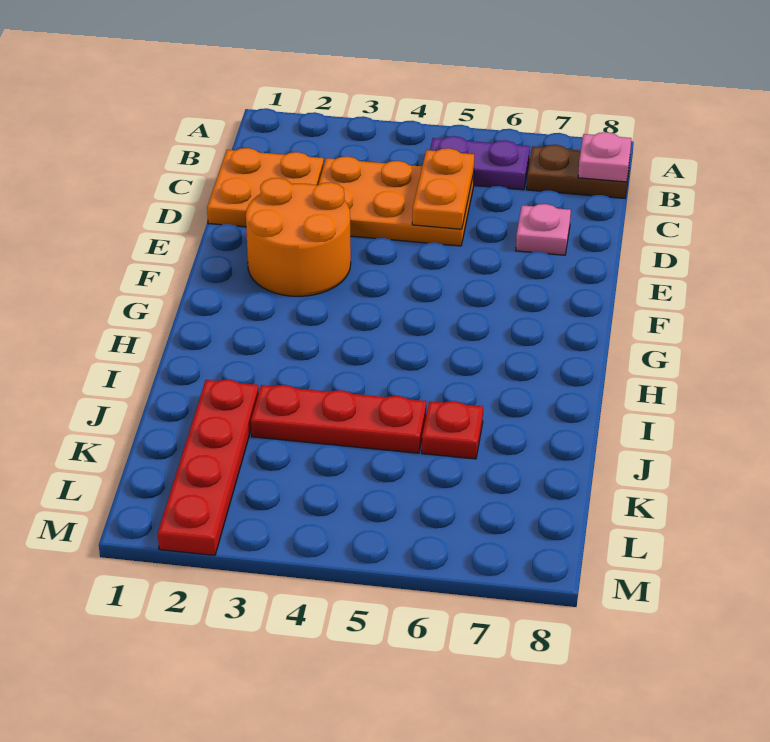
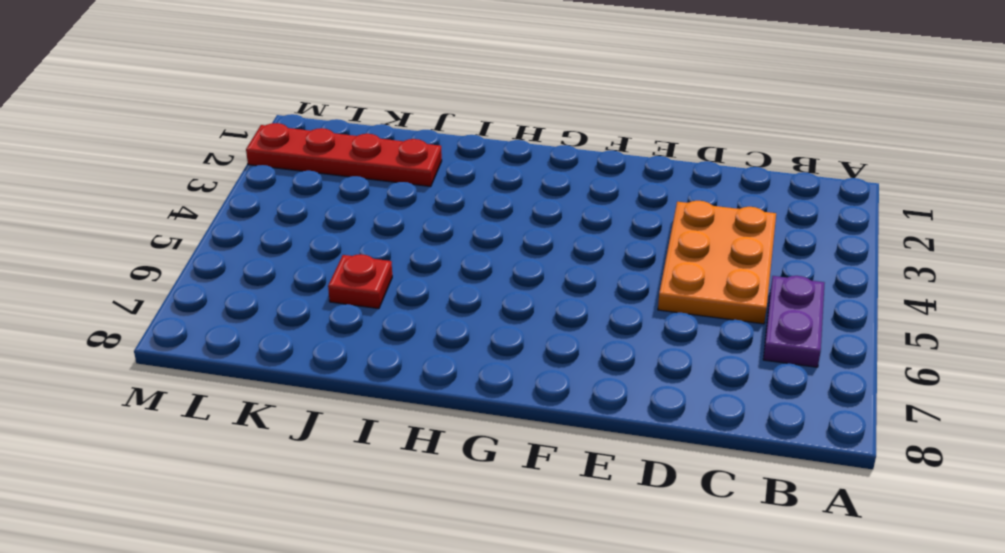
none -> brown 1x2 plate [527,145,630,198]
none -> orange 2x2 plate [207,148,324,227]

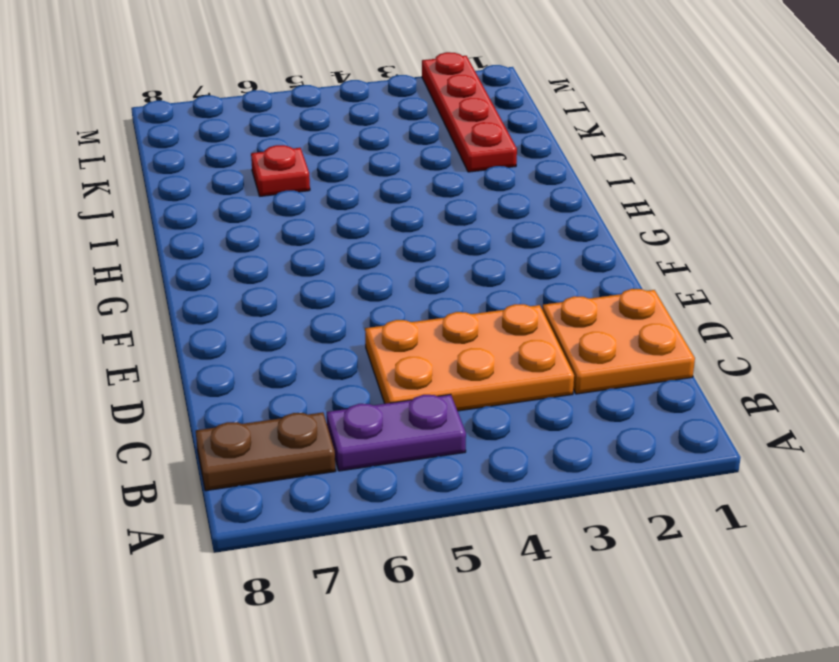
none -> pink 1x1 plate [516,204,571,255]
none -> orange 2x2 round brick [246,178,351,296]

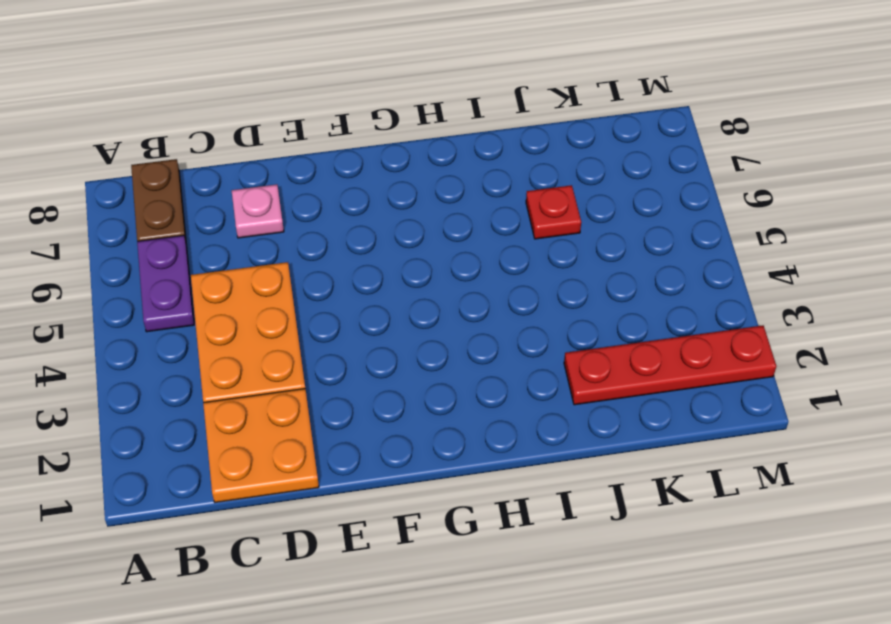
none -> orange 2x2 round brick [246,178,351,296]
none -> red 1x3 plate [251,385,427,453]

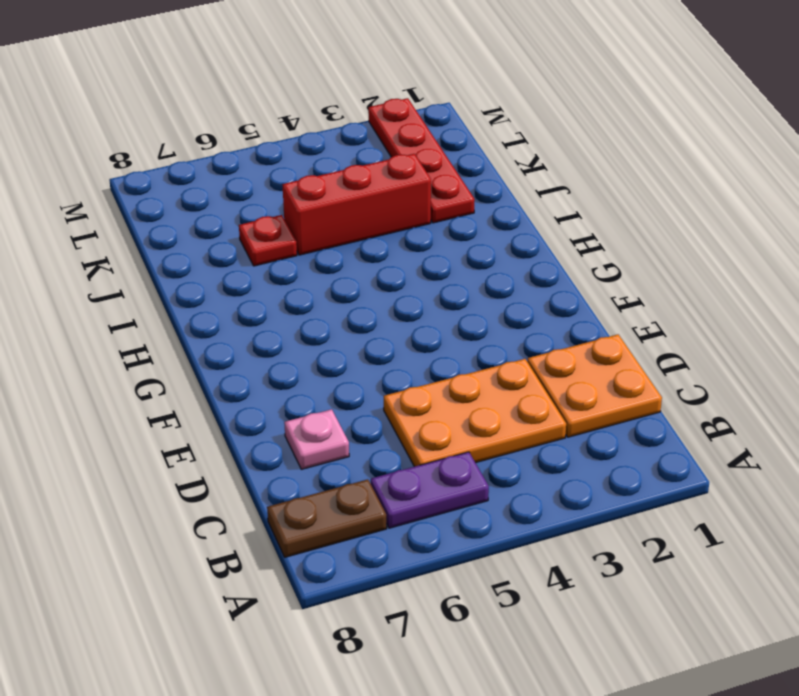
red 1x3 brick [282,154,431,255] -> red 1x3 plate [251,385,427,453]
none -> orange 2x2 round brick [246,178,351,296]
none -> pink 1x1 plate [578,132,631,182]

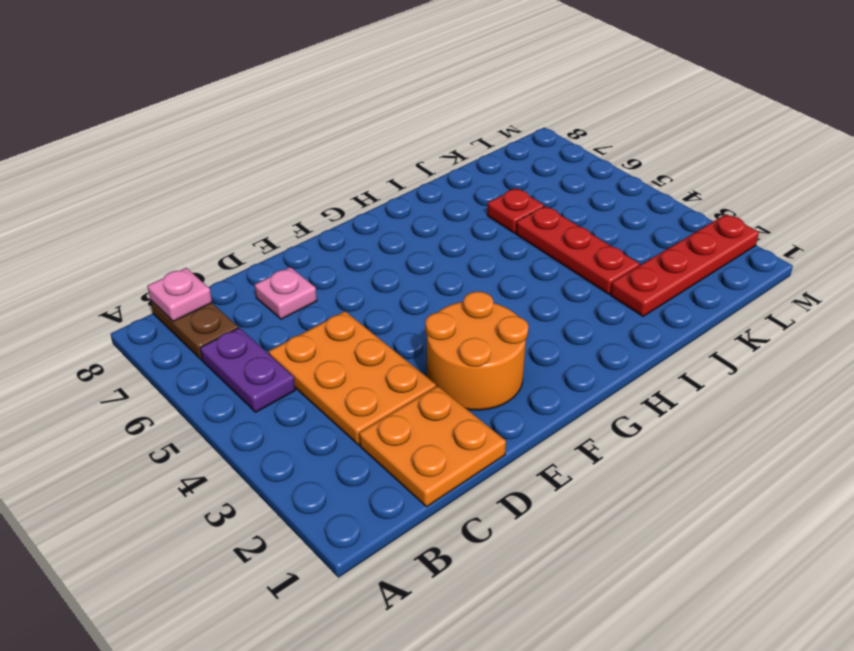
none -> orange 1x2 plate [412,148,474,229]

